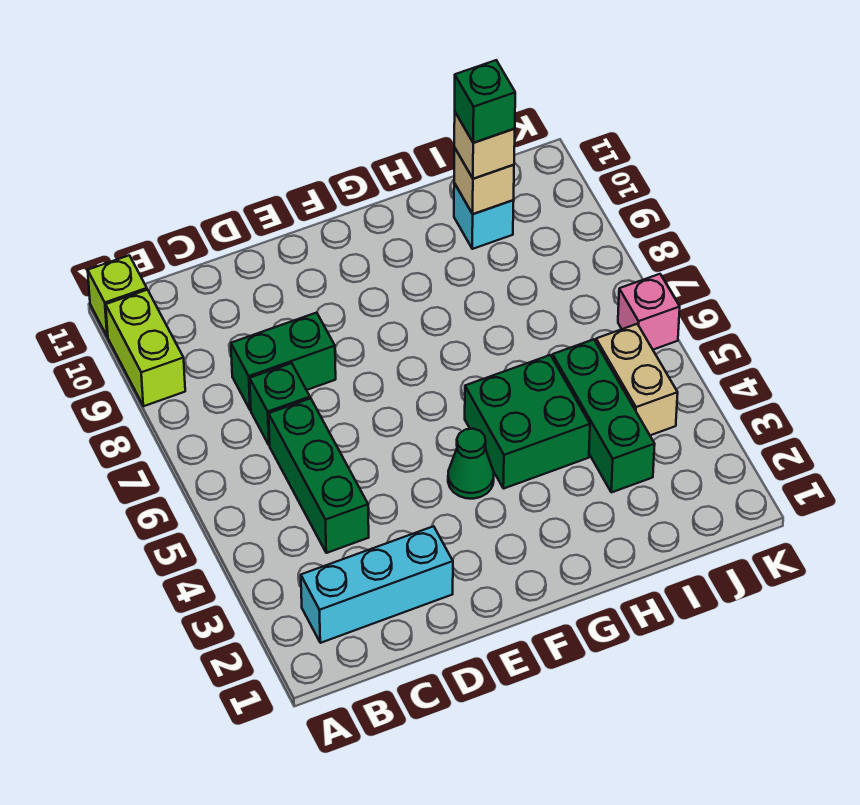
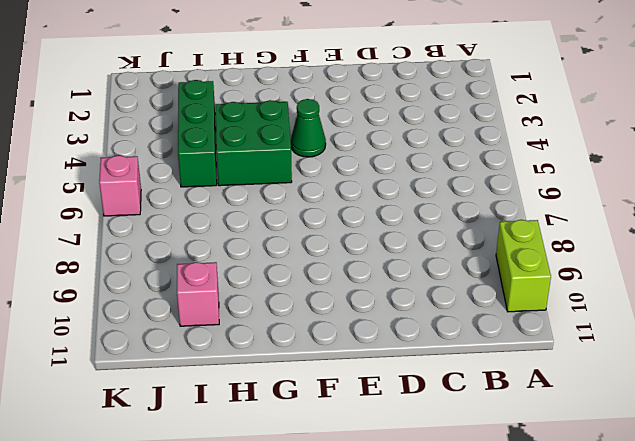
pink 1x1 brick [177,262,219,326] -> cyan 1x1 brick [454,183,514,249]
none -> lime 1x1 brick [88,255,147,337]
none -> cyan 1x3 brick [301,526,453,643]
none -> green 1x3 brick [269,398,369,553]

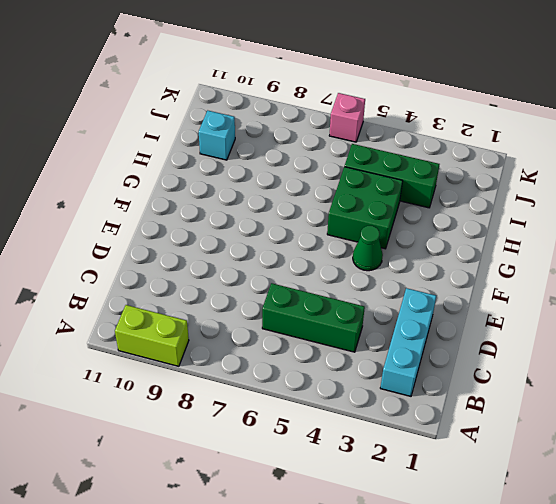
none -> lime 1x1 brick [88,255,147,337]
none -> green 1x1 brick [250,363,310,445]
none -> green 1x2 brick [231,313,336,410]

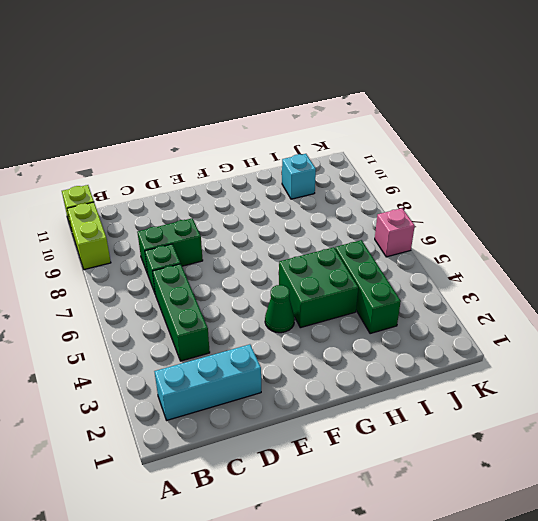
none -> tan 1x2 brick [596,324,678,435]
none -> tan 1x1 brick [454,147,514,214]
none -> tan 1x1 brick [454,112,515,179]

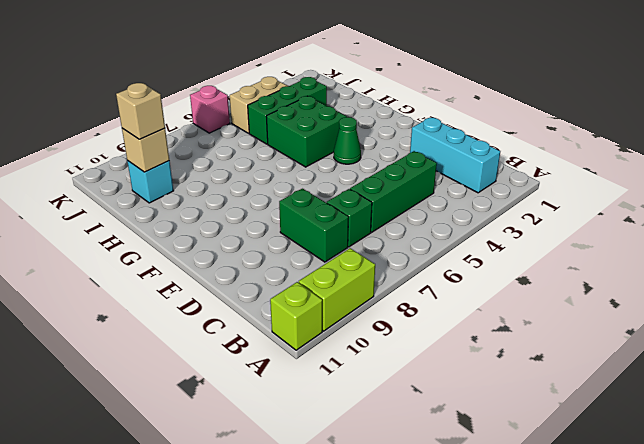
none -> green 1x1 brick [455,60,515,143]

